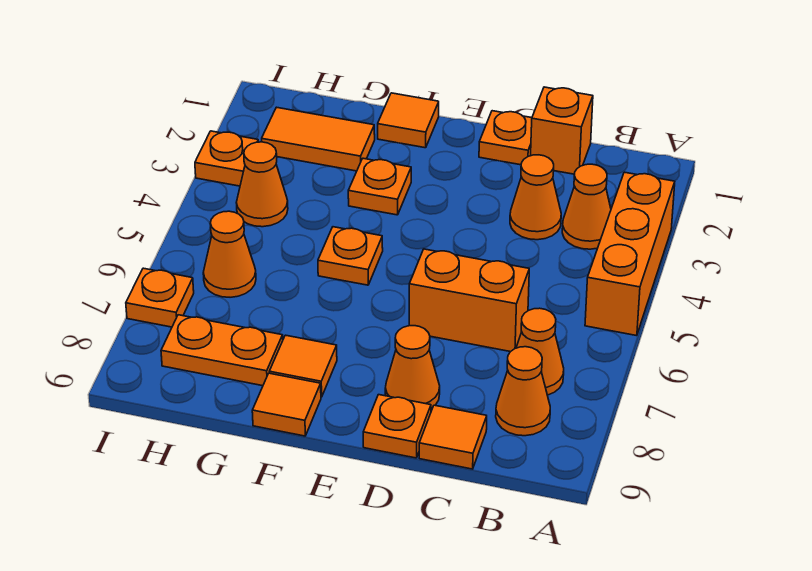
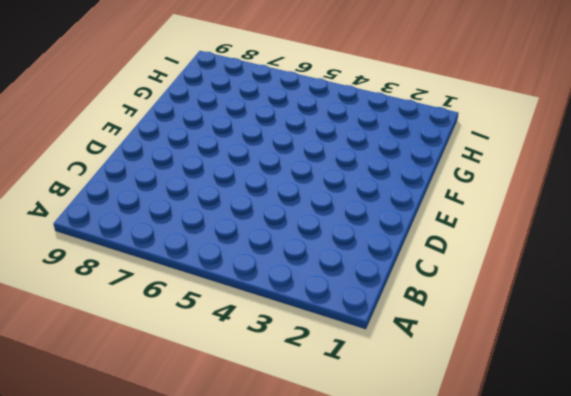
none -> orange 1x3 brick [585,172,675,336]
none -> orange 1x1 cone [562,164,611,249]
none -> orange 1x1 cone [516,308,564,395]

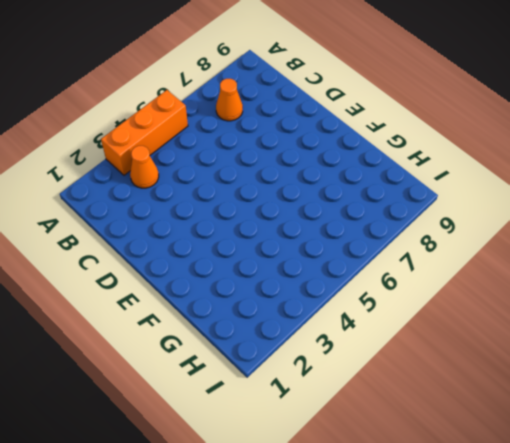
none -> orange 1x1 cone [496,347,550,436]
none -> orange 1x1 brick [531,87,593,174]
none -> orange 1x1 cone [510,155,561,240]

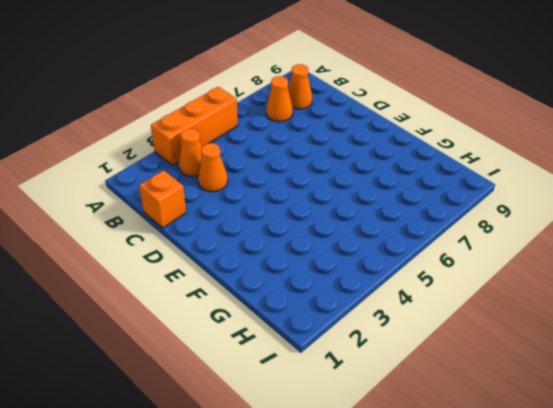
none -> orange 1x2 brick [409,249,529,352]
none -> orange 1x1 tile [419,405,487,469]
none -> orange 1x1 plate [479,111,532,165]

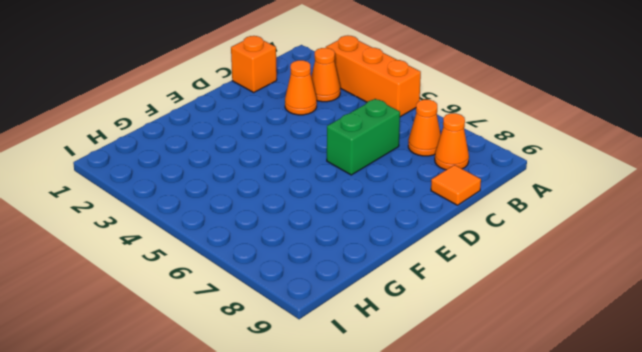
green 1x2 brick [327,99,400,175] -> orange 1x2 brick [409,249,529,352]
none -> orange 1x1 plate [479,111,532,165]
none -> orange 1x1 cone [385,326,440,408]
none -> orange 1x1 plate [363,395,431,458]

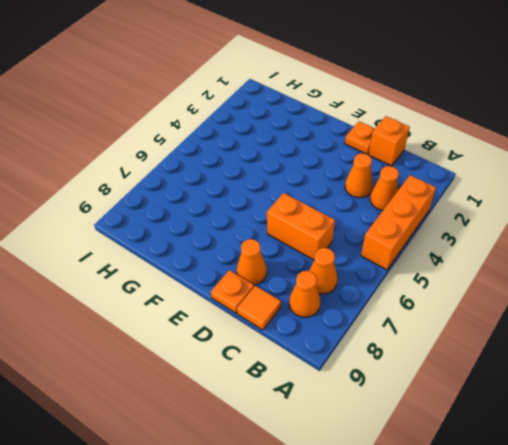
none -> orange 1x1 tile [378,93,439,148]
none -> orange 1x1 plate [348,158,411,215]
none -> orange 1x1 plate [318,227,383,285]

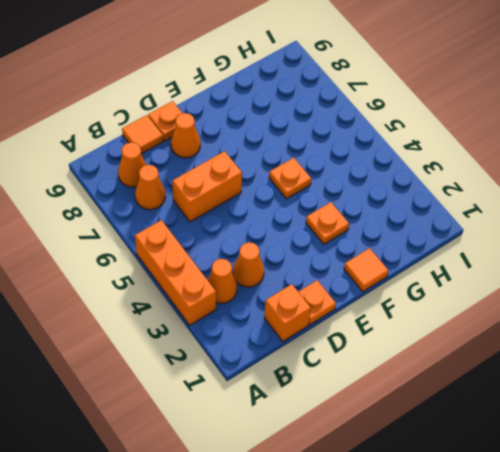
none -> orange 1x1 tile [269,335,337,397]
none -> orange 1x1 tile [252,373,321,436]
none -> orange 1x2 tile [262,107,375,171]

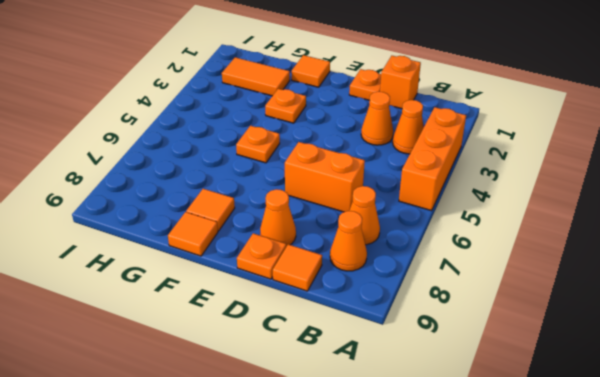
none -> orange 1x2 plate [161,315,283,386]
none -> orange 1x1 cone [236,142,288,227]
none -> orange 1x1 cone [203,211,256,297]

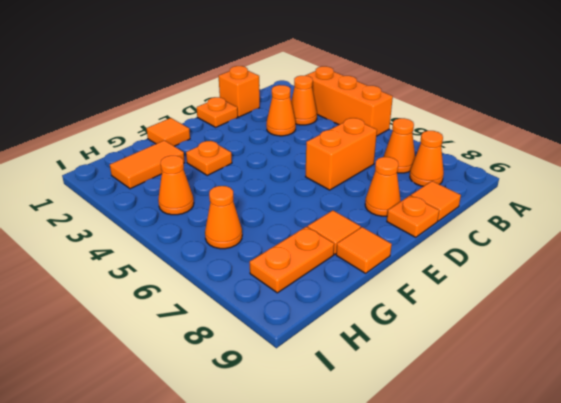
none -> orange 1x1 plate [318,227,383,285]
none -> orange 1x1 plate [195,131,258,186]
none -> orange 1x1 plate [126,268,194,327]

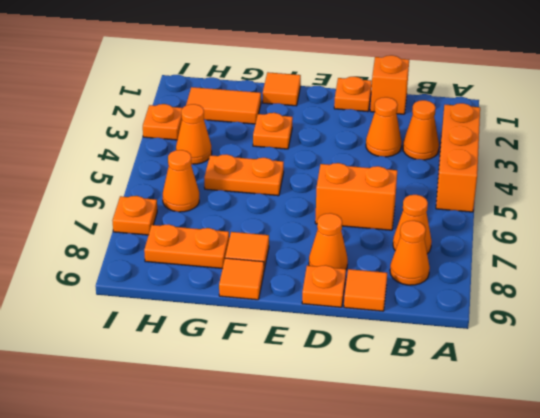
orange 1x2 plate [204,154,284,196] -> orange 1x1 plate [318,227,383,285]

